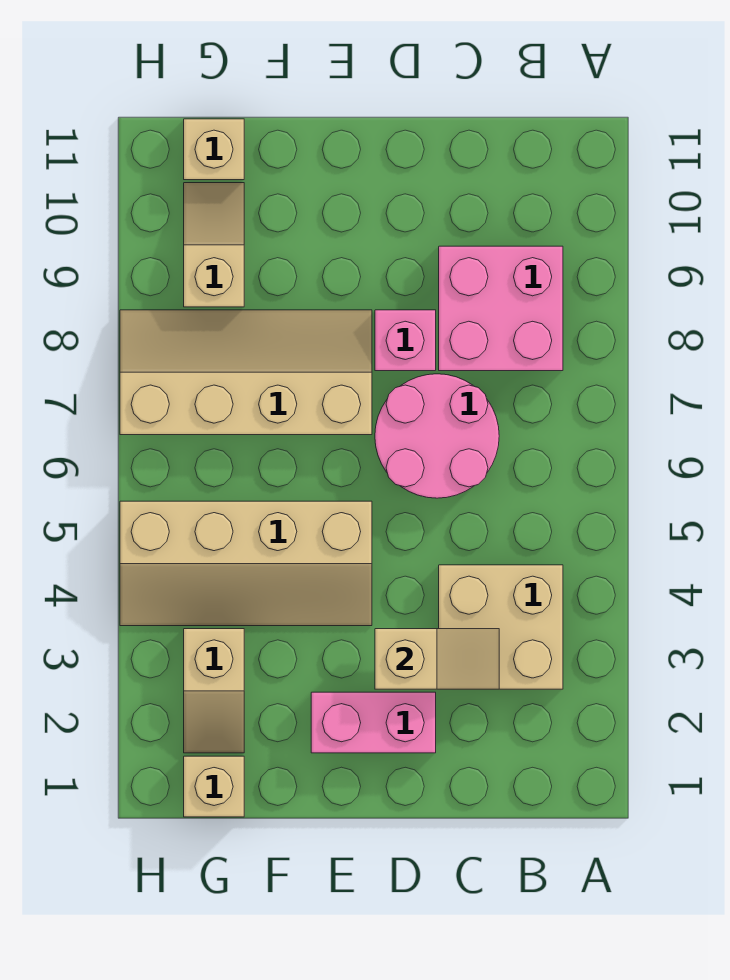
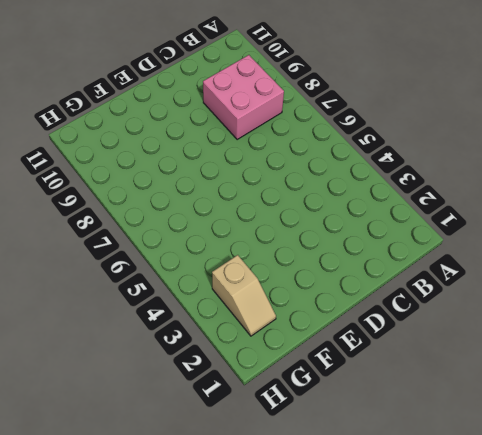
none -> tan 2x2 brick [439,565,563,689]
none -> pink 2x2 round brick [375,374,499,498]
none -> pink 1x2 brick [311,692,436,753]

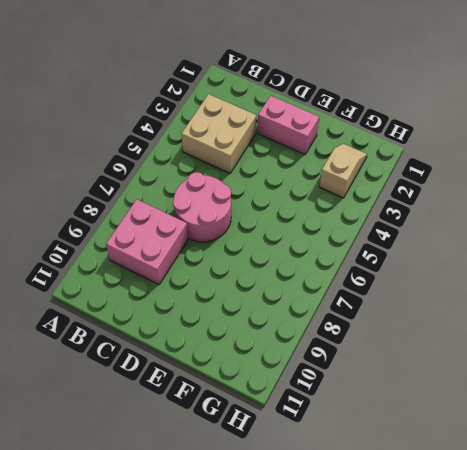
none -> pink 1x1 brick [375,310,436,371]
none -> tan 2x4 slope [120,501,372,626]
none -> tan 2x4 slope [120,310,372,435]

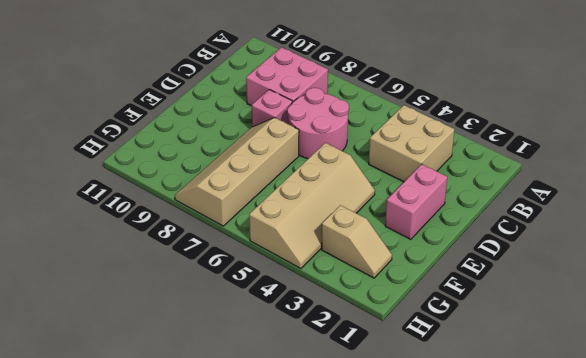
none -> tan 1x1 brick [184,756,244,817]
none -> tan 1x2 slope [184,183,244,307]
none -> tan 1x1 brick [184,119,244,180]

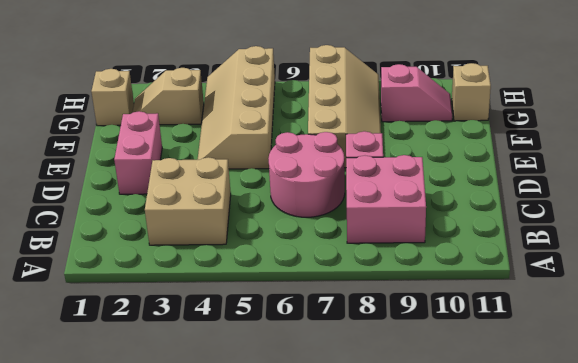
pink 1x2 slope [381,64,452,122] -> tan 1x2 slope [184,183,244,307]
none -> tan 1x2 slope [375,629,499,689]

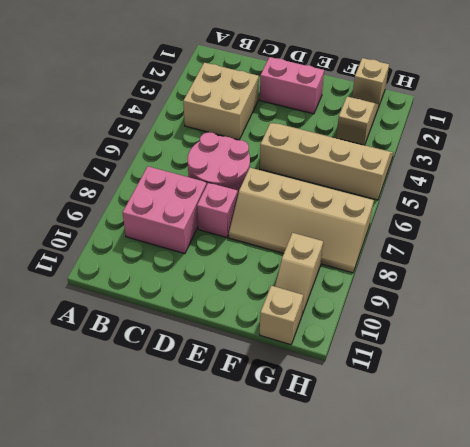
none -> tan 1x2 slope [375,629,499,689]

